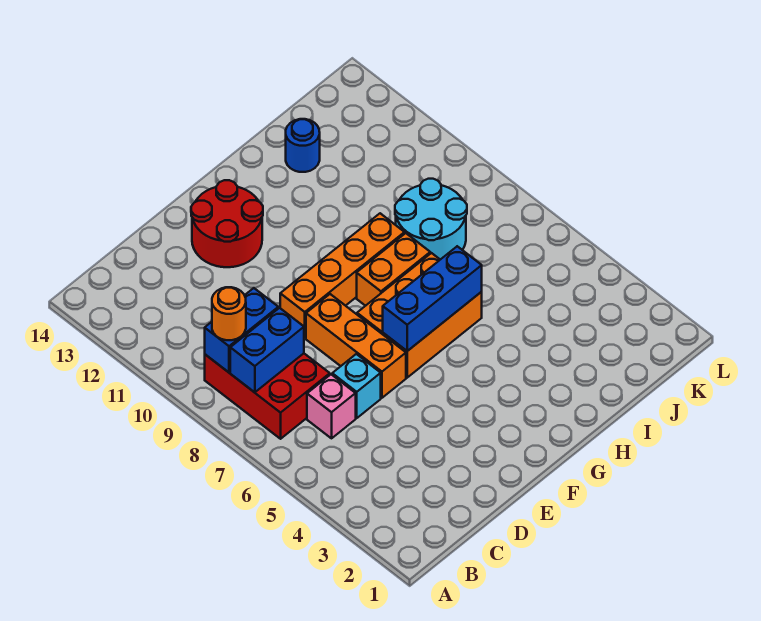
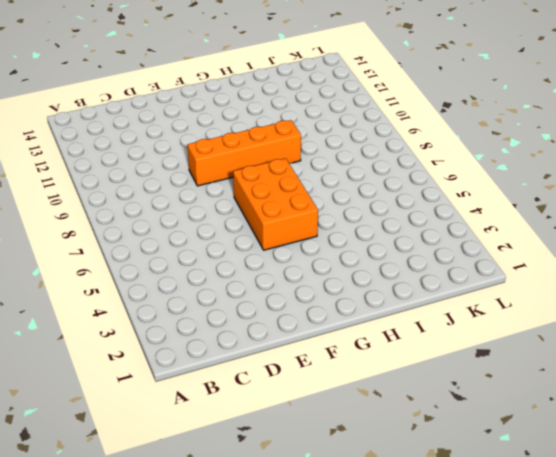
orange 2x3 brick [233,158,318,250] -> orange 2x3 brick turned to [357,253,482,378]
none -> red 2x3 brick [205,354,330,439]
none -> pink 1x1 brick [307,374,356,438]
none -> cyan 1x1 brick [332,354,381,418]

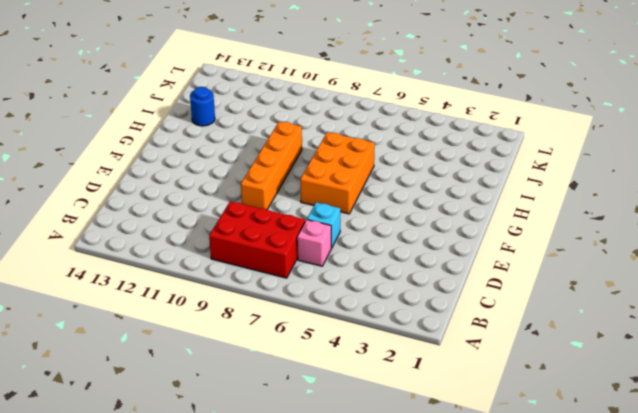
none -> orange 1x3 brick [306,294,406,398]
none -> red 2x2 round brick [191,180,263,267]
none -> orange 1x2 brick [357,233,430,306]

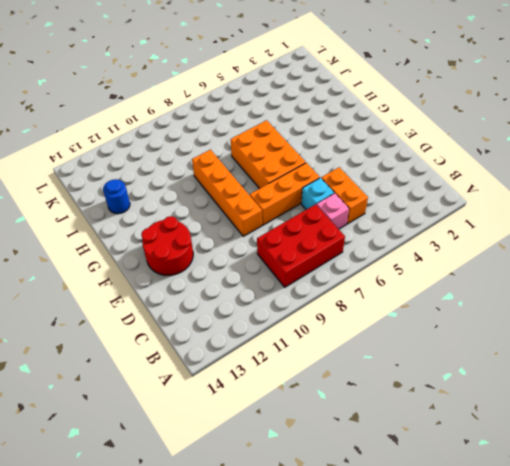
orange 1x2 brick [321,167,368,224] -> orange 1x2 brick moved to [357,233,430,306]
none -> cyan 2x2 round brick [395,179,467,260]
none -> blue 1x2 brick [230,308,304,392]
none -> blue 1x2 brick [205,288,278,372]

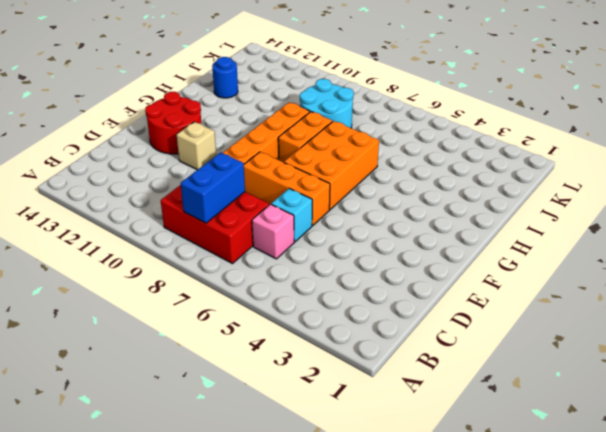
tan 1x1 brick [177,122,216,170] -> none
none -> blue 1x2 brick [205,288,278,372]
none -> blue 1x3 brick [383,246,482,351]
none -> orange 1x1 round brick [212,287,246,340]

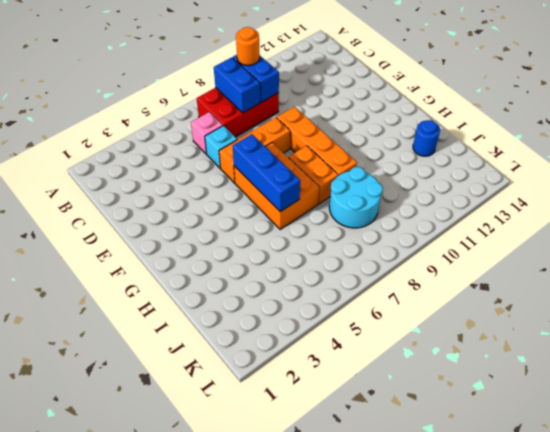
none -> red 2x2 round brick [191,180,263,267]

